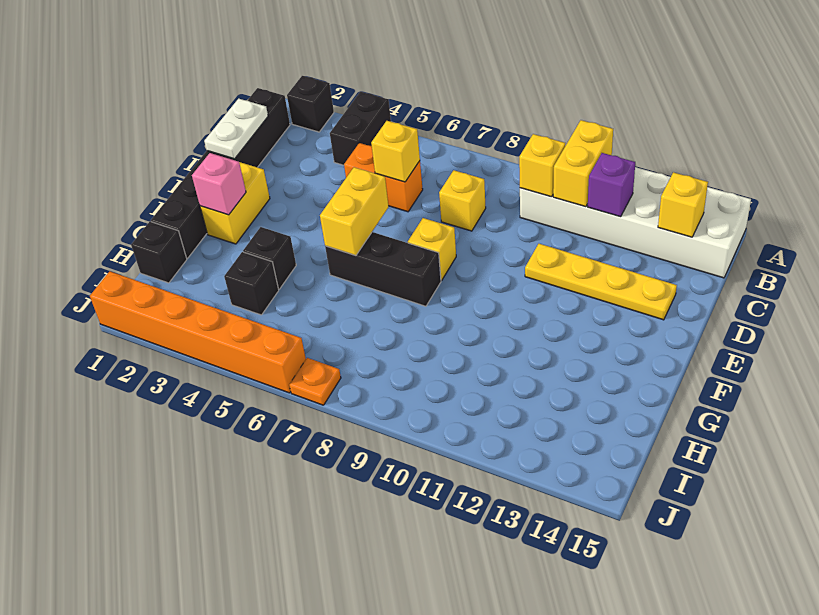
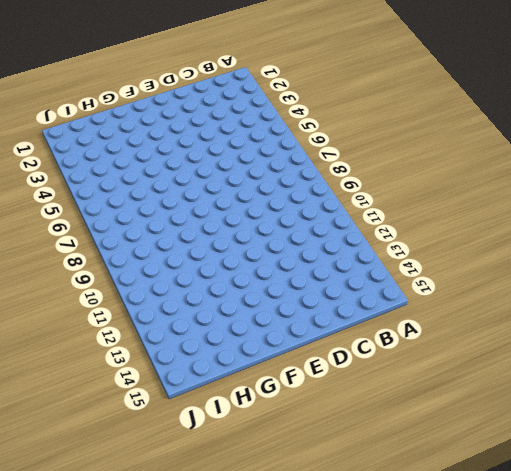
none -> black 1x1 brick [287,76,334,132]
none -> black 1x2 brick [330,92,391,165]
none -> white 2x6 brick [520,167,751,278]

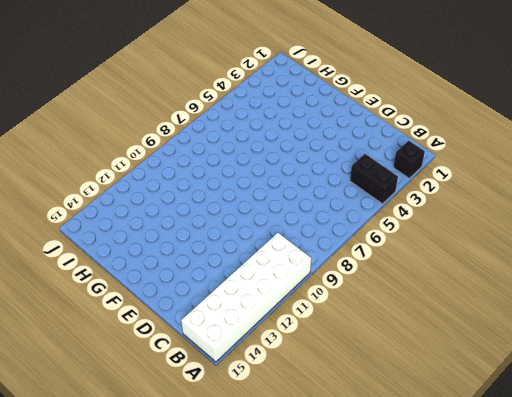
none -> black 1x6 brick [151,88,290,258]
none -> orange 1x2 brick [344,143,423,212]
none -> yellow 1x1 brick [439,170,486,231]

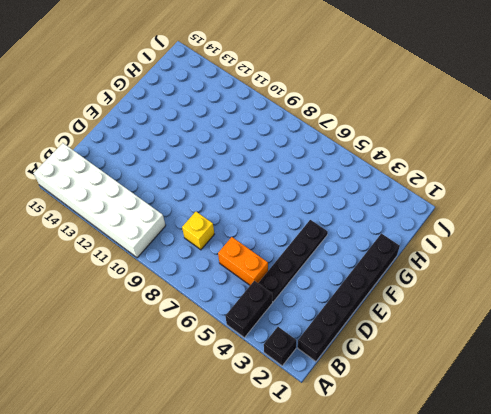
black 1x4 plate [258,220,328,302] -> none
none -> yellow 1x4 plate [525,244,677,320]
none -> yellow 1x2 brick [200,162,270,244]
none -> yellow 1x1 brick [408,218,456,280]

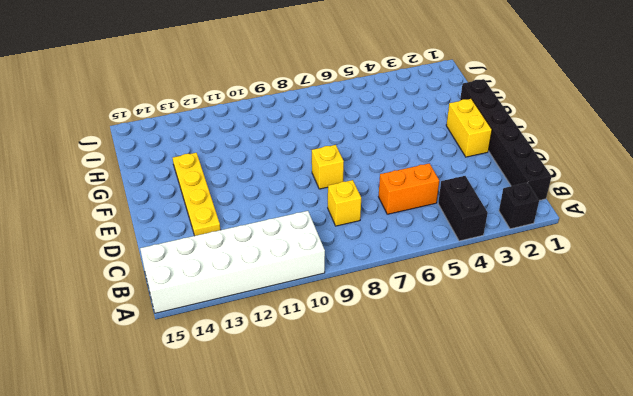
yellow 1x4 plate [173,153,220,236] -> yellow 1x4 plate turned to [525,244,677,320]
none -> black 1x3 brick [325,232,441,306]
none -> black 1x1 brick [243,227,296,289]
none -> black 1x1 brick [131,222,187,283]

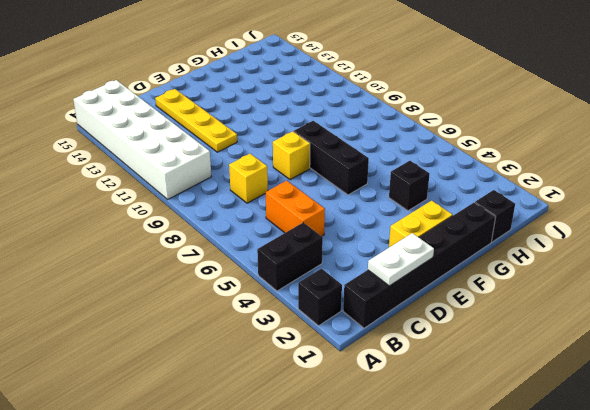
none -> black 1x1 brick [224,252,279,315]
none -> orange 1x6 brick [90,271,306,393]
none -> orange 1x1 plate [289,358,341,405]

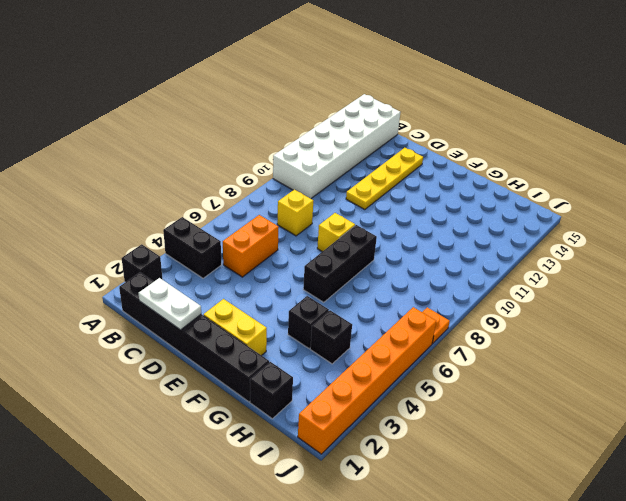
none -> yellow 1x2 brick [553,120,613,207]
none -> yellow 1x1 brick [519,134,565,197]
none -> purple 1x1 brick [588,153,635,217]

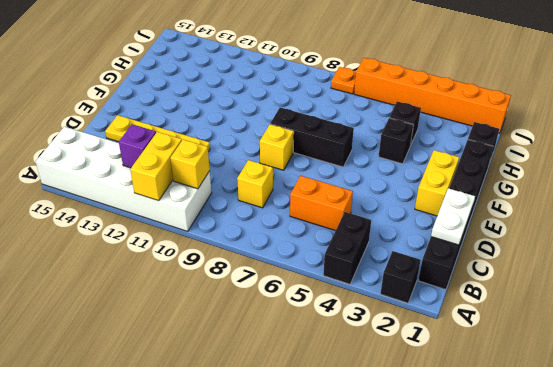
none -> yellow 1x1 brick [658,172,708,237]
none -> yellow 1x1 brick [371,121,420,182]
none -> yellow 1x2 brick [320,167,389,256]

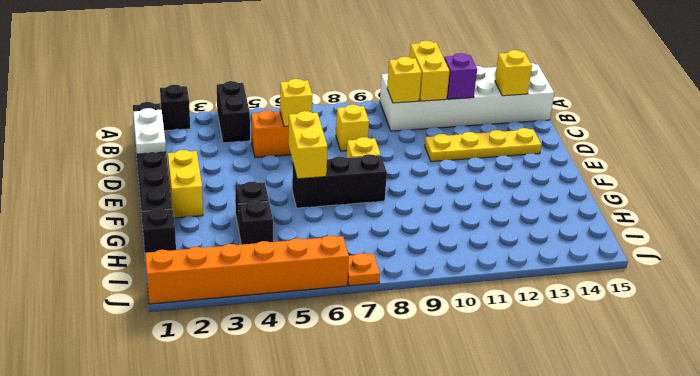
none -> pink 1x1 brick [192,153,246,215]

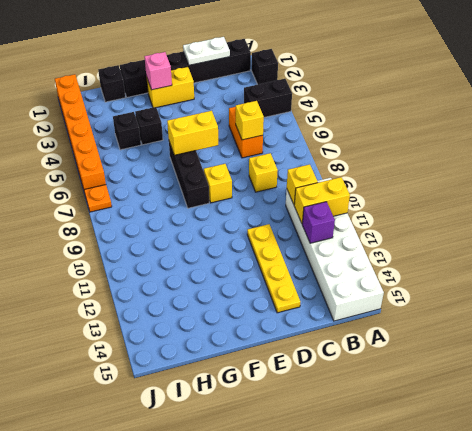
none -> yellow 1x1 brick [658,172,708,237]

